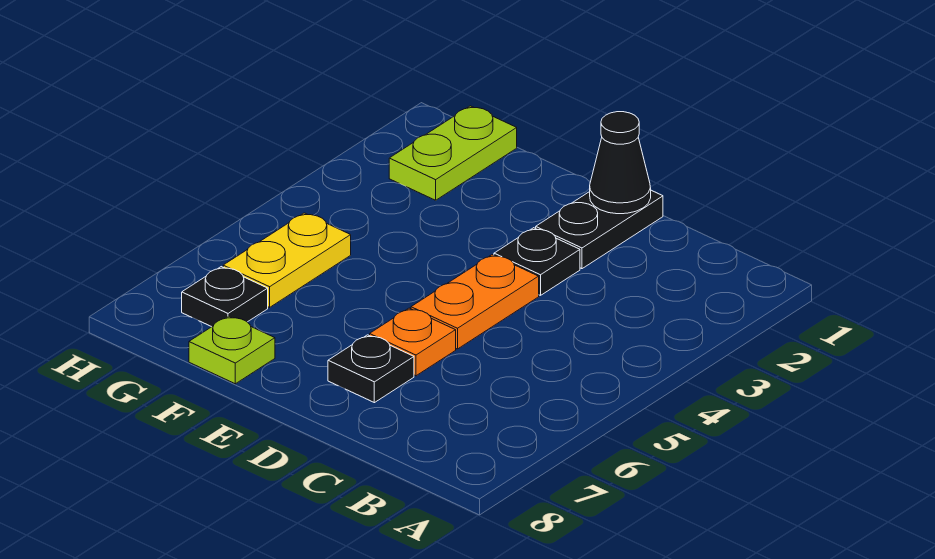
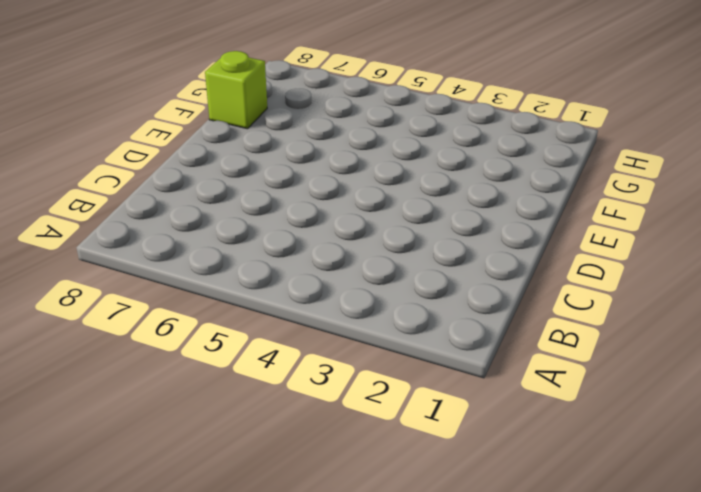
lime 1x1 brick [205,51,267,129] -> lime 1x1 plate [189,316,275,384]
none -> black 1x2 plate [536,190,663,269]
none -> black 1x1 plate [494,228,580,295]

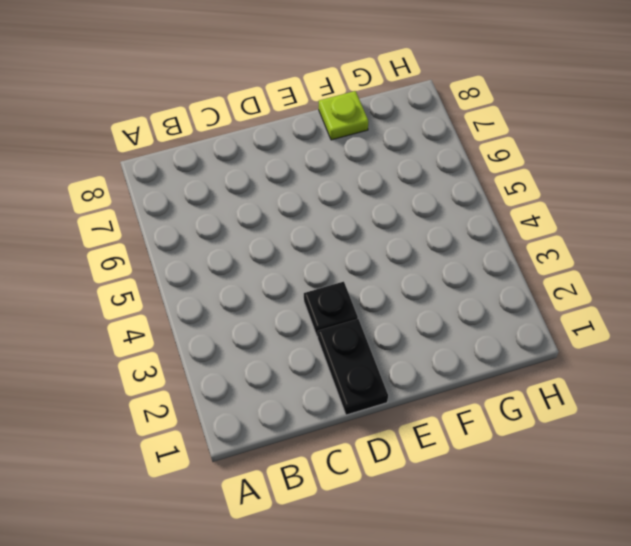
none -> orange 1x2 plate [411,255,539,349]
none -> orange 1x1 plate [370,308,456,376]

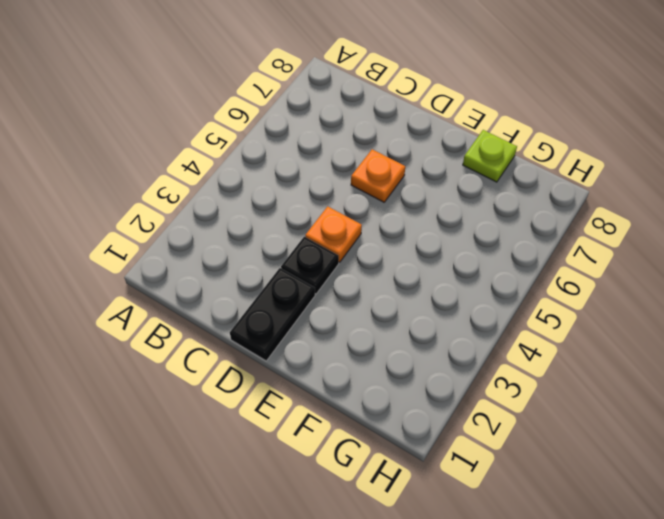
orange 1x1 plate [305,206,362,262] -> orange 1x2 plate [411,255,539,349]
none -> black 1x1 plate [328,335,414,403]
none -> lime 1x2 plate [389,106,517,200]

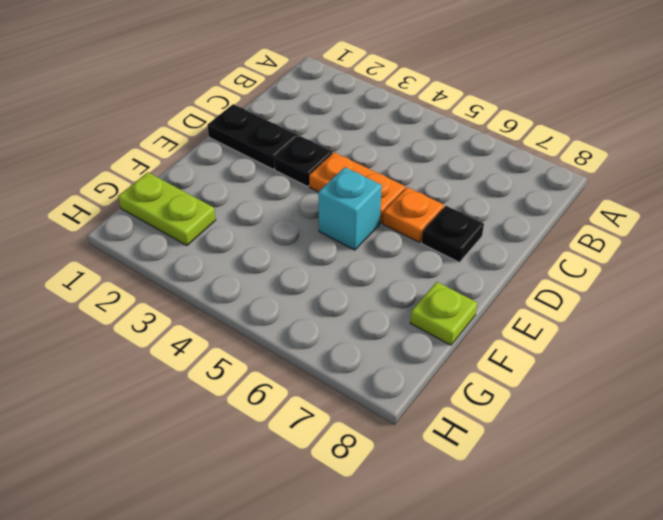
cyan 1x1 brick [318,167,382,250] -> none
none -> yellow 1x2 plate [223,213,351,307]
none -> black 1x1 plate [182,267,268,327]

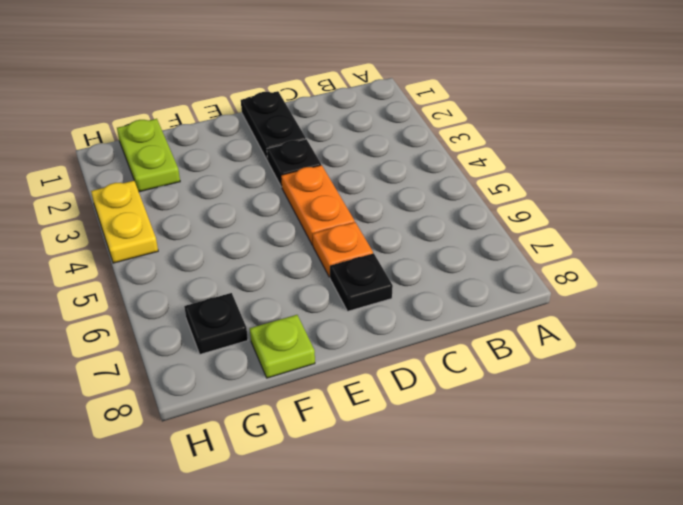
yellow 1x2 plate [91,181,158,263] -> yellow 1x2 plate moved to [223,213,351,307]
none -> black 1x1 cone [590,112,651,214]

